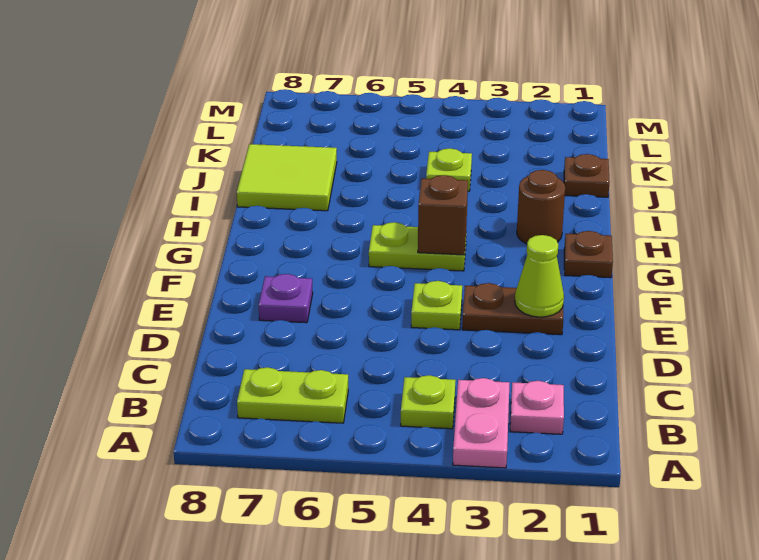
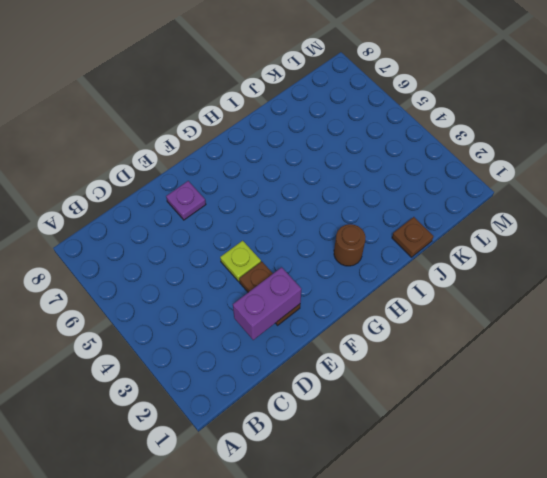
purple 1x2 brick [233,267,301,340] -> lime 1x1 cone [515,235,564,317]
none -> pink 1x2 plate [453,378,510,468]
none -> pink 1x1 plate [510,381,564,434]
none -> lime 1x1 plate [401,375,456,429]

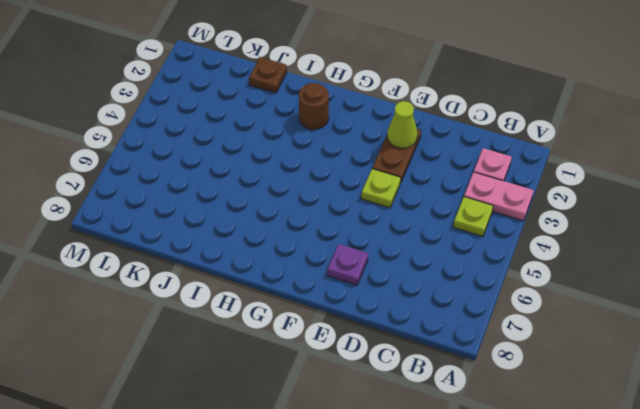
none -> lime 1x2 plate [237,367,348,423]
none -> brown 1x1 plate [564,231,613,278]
none -> lime 1x2 plate [369,222,466,271]

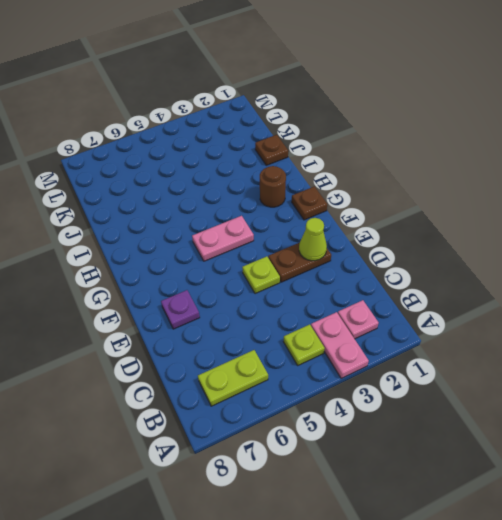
pink 1x2 plate [192,216,254,261] -> lime 1x2 plate [369,222,466,271]
none -> lime 2x2 tile [237,144,337,211]
none -> lime 1x1 plate [426,148,472,191]
none -> brown 1x1 brick [418,175,468,255]

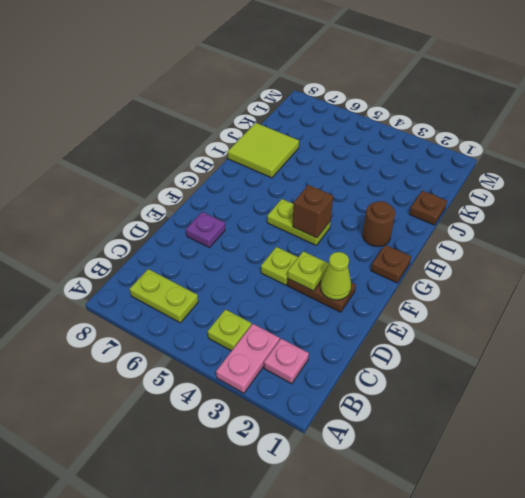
lime 1x1 plate [288,251,329,291] -> lime 1x1 plate moved to [426,148,472,191]

